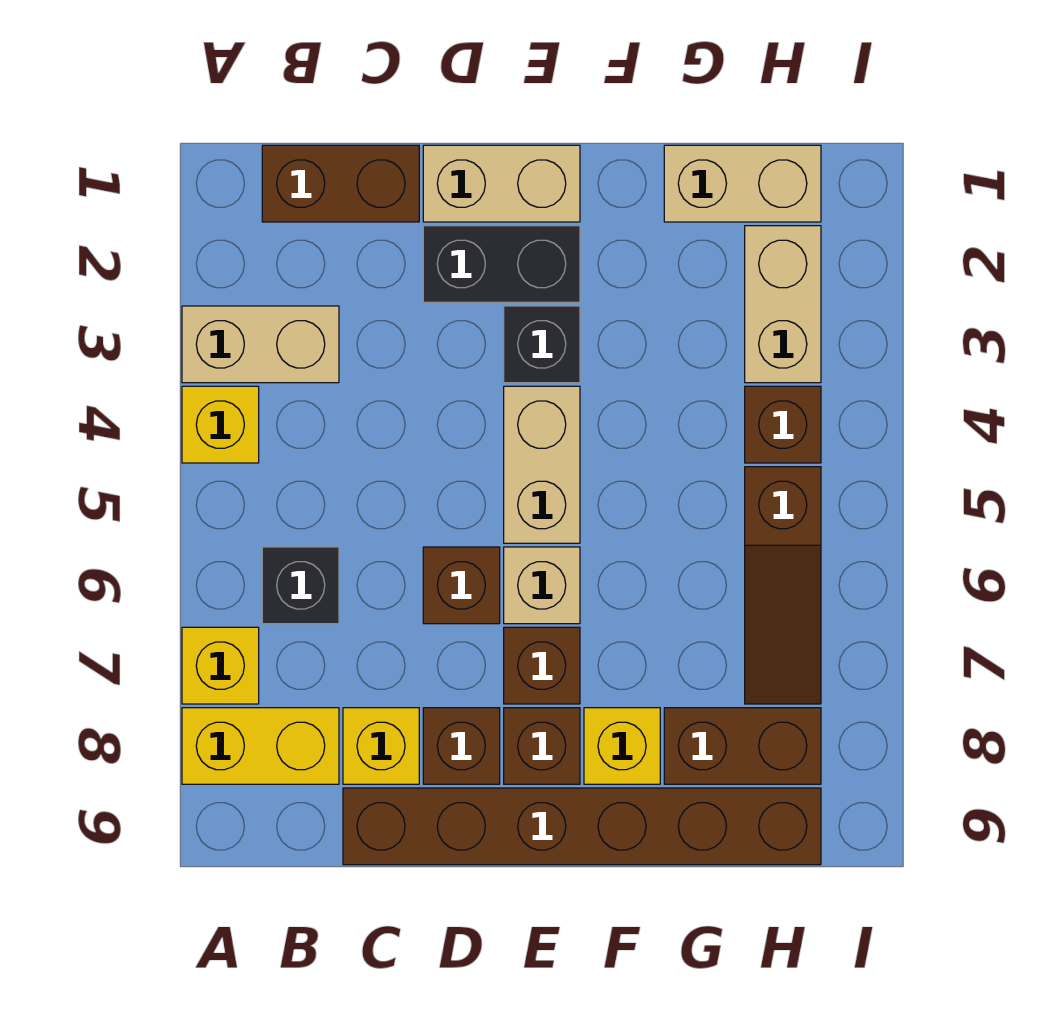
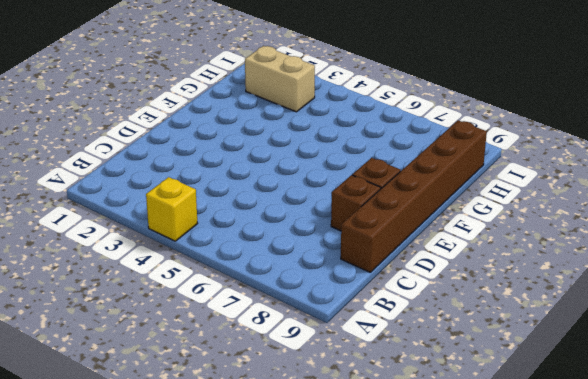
none -> tan 1x2 brick [182,306,339,383]
none -> yellow 1x1 brick [182,627,259,704]
none -> yellow 1x2 brick [182,708,339,784]

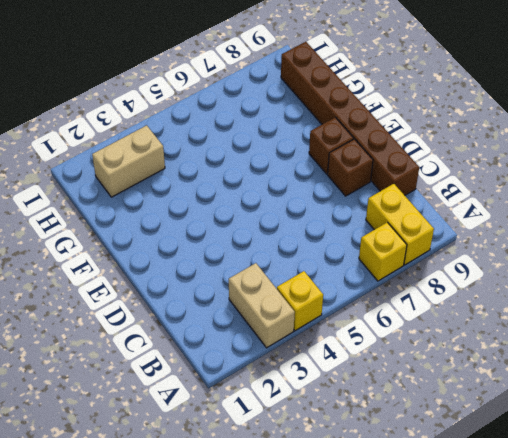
none -> brown 1x2 brick [262,145,419,222]
none -> black 1x1 brick [262,547,339,624]
none -> yellow 1x1 brick [343,708,419,784]

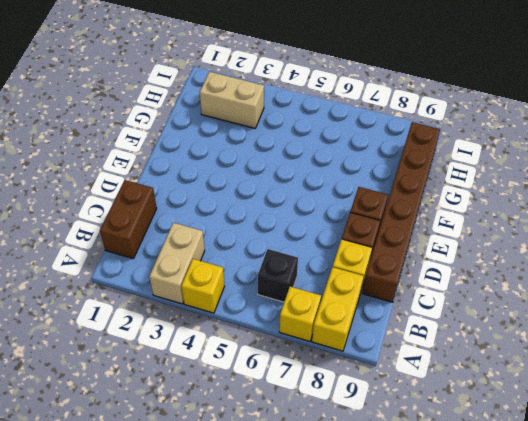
none -> tan 1x2 brick [423,145,580,222]
none -> black 1x2 brick [423,226,580,302]
none -> brown 1x1 brick [423,547,500,624]

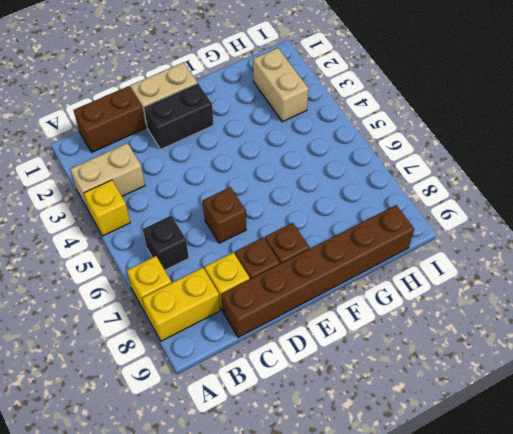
none -> black 1x1 brick [504,306,580,383]
none -> tan 1x2 brick [504,386,580,543]
none -> tan 1x1 brick [504,547,580,624]

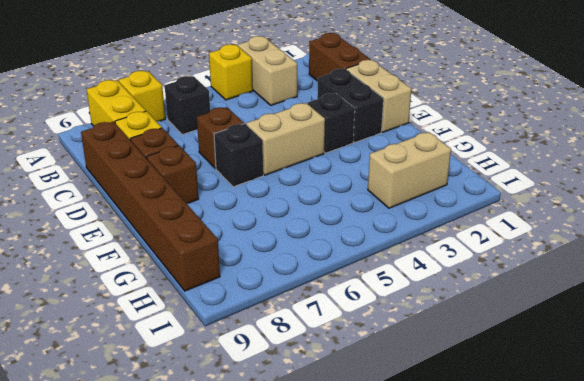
black 1x1 brick [214,124,263,187] -> tan 1x1 brick [504,547,580,624]
none -> brown 1x1 brick [504,627,580,704]
none -> yellow 1x1 brick [584,708,660,784]
none -> tan 1x2 brick [664,145,821,222]

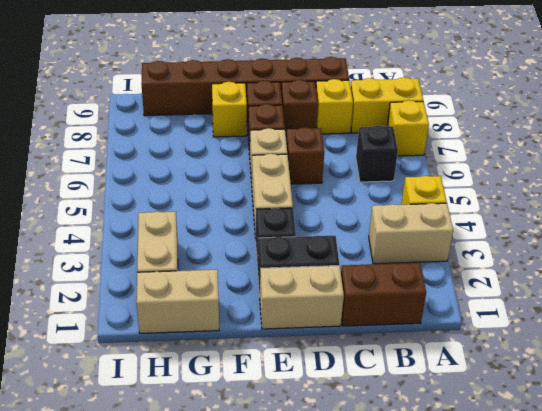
none -> brown 1x2 brick [664,708,821,784]
none -> brown 1x1 brick [745,386,821,463]
none -> brown 1x3 slope [745,467,821,704]

